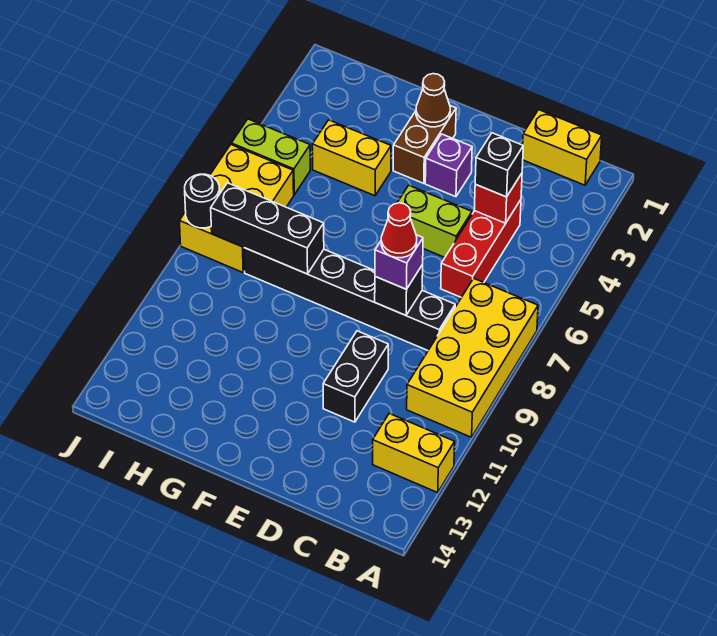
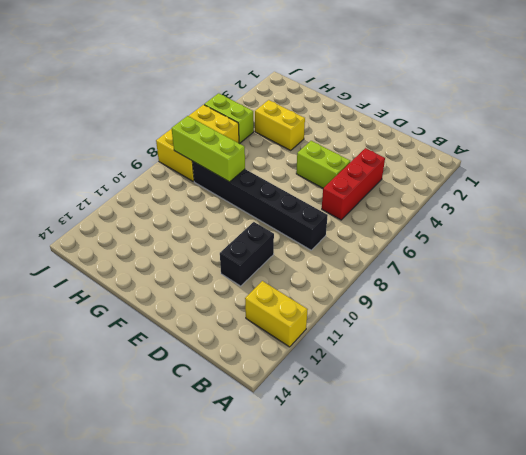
lime 1x3 brick [172,116,245,182] -> black 1x3 brick [211,183,324,274]
none -> yellow 2x4 brick [407,278,538,437]
none -> yellow 1x2 brick [523,110,602,185]
none -> purple 1x1 brick [425,134,472,197]

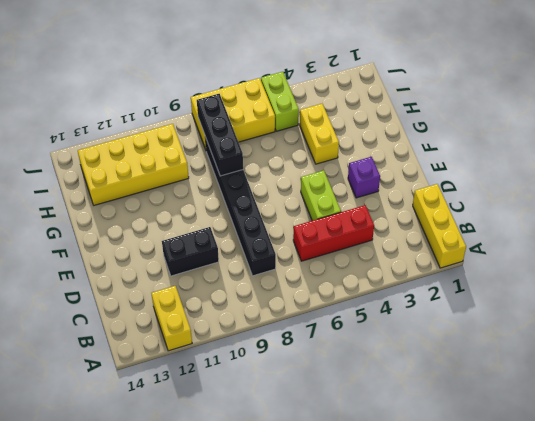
yellow 1x3 brick [413,184,466,268] -> yellow 1x2 brick [523,110,602,185]
yellow 2x4 brick [78,124,189,205] -> yellow 2x4 brick moved to [407,278,538,437]
none -> brown 1x2 brick [393,106,456,183]
none -> red 1x1 brick [474,173,522,223]
none -> black 1x1 brick [375,265,423,315]

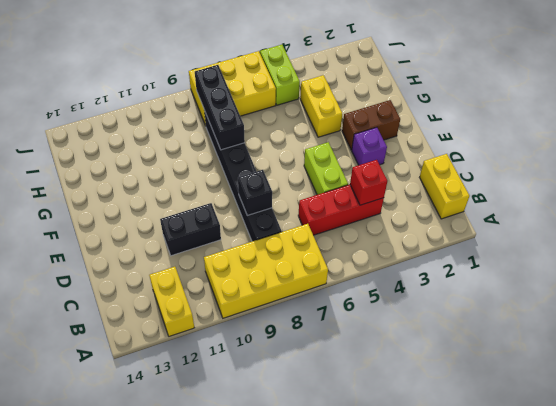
none -> brown 1x1 cone [416,74,450,127]
none -> black 1x1 round brick [185,174,220,228]
none -> black 1x1 brick [475,133,523,197]

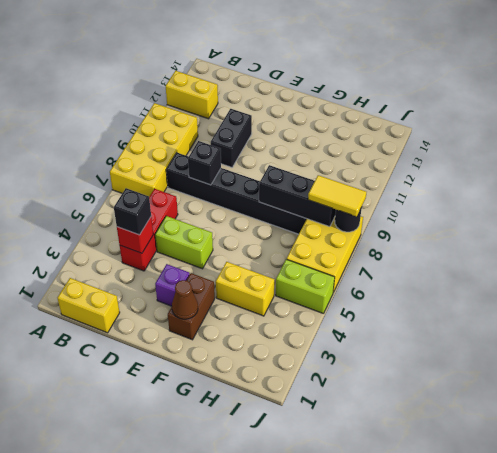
yellow 1x2 tile [308,175,366,217] -> none
none -> purple 1x1 brick [375,235,423,289]
none -> red 1x1 cone [381,203,417,258]

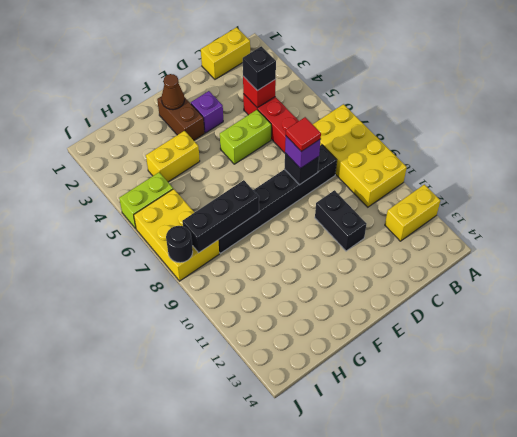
red 1x1 tile [286,117,321,152] -> red 1x1 cone [381,203,417,258]

